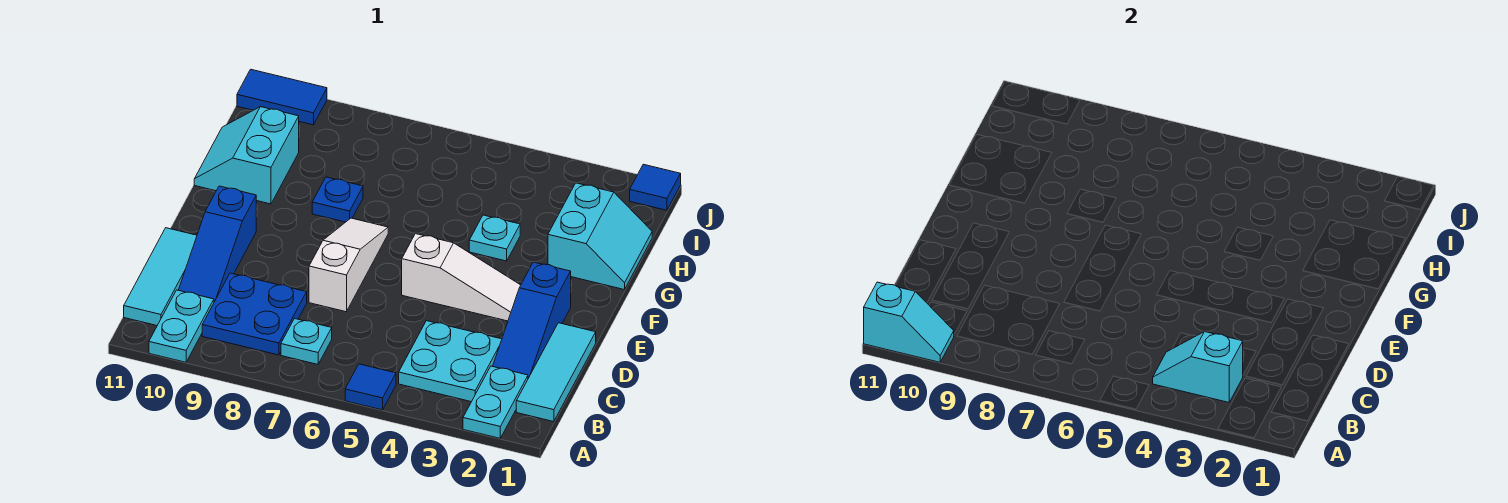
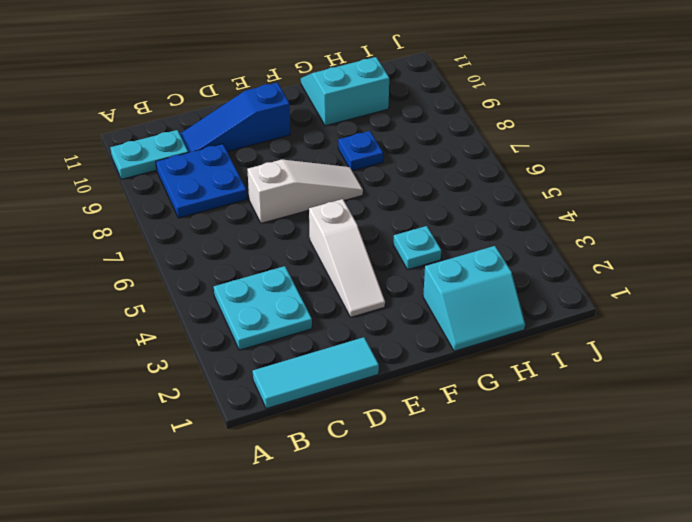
none -> cyan 1x2 plate [463,366,528,438]
none -> blue 1x1 tile [345,364,396,410]
none -> cyan 1x1 plate [281,319,332,364]

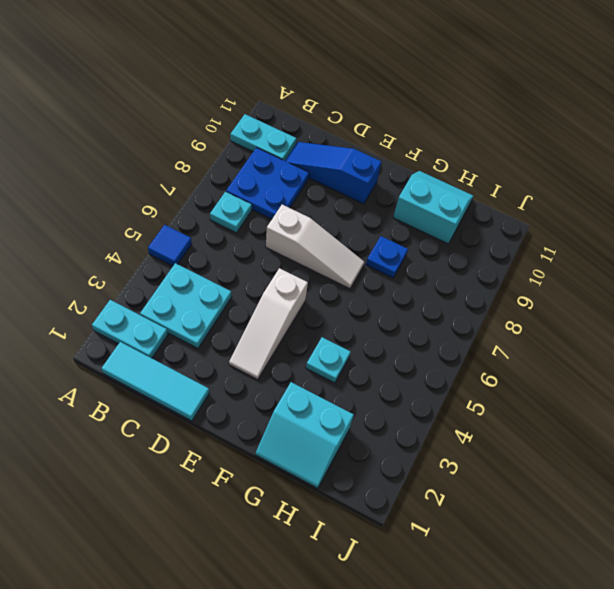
none -> cyan 1x3 tile [124,228,197,325]
none -> blue 1x3 slope [493,262,571,378]
none -> blue 1x1 tile [630,164,681,210]

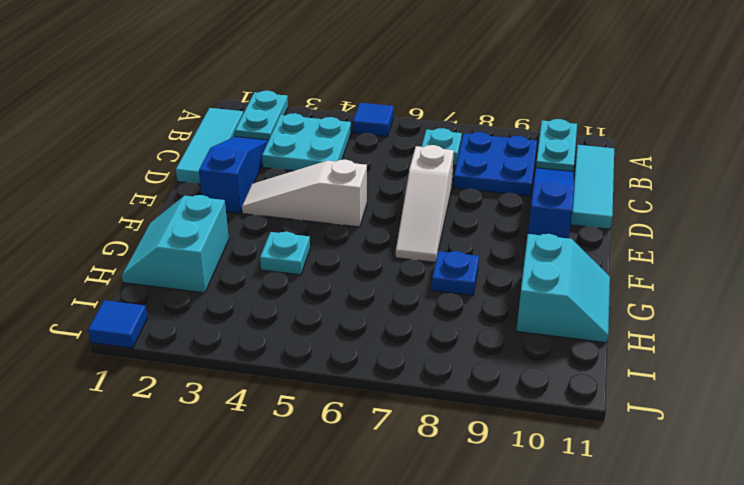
none -> blue 1x2 tile [237,69,327,125]
none -> cyan 1x2 slope [864,282,954,362]
none -> cyan 1x2 slope [1153,332,1243,402]

